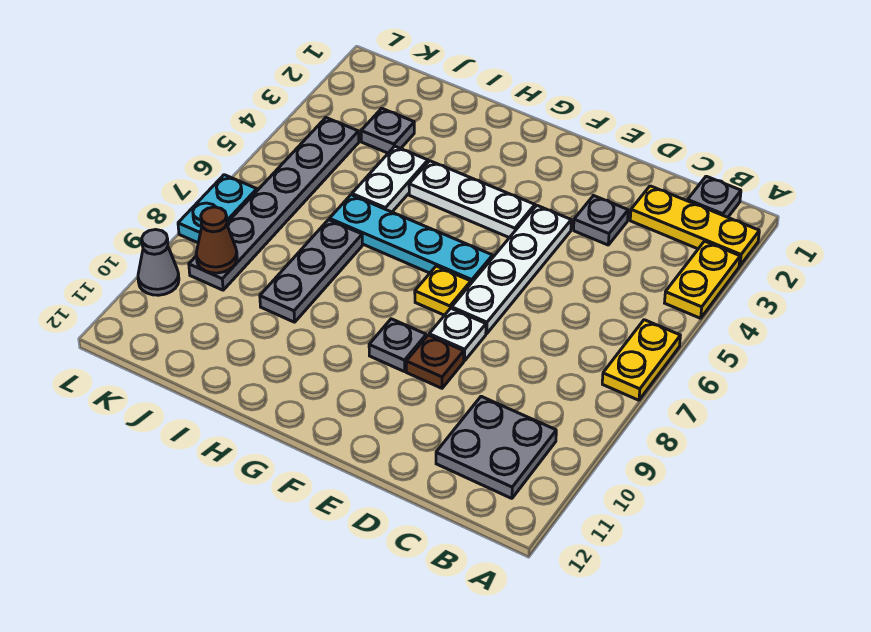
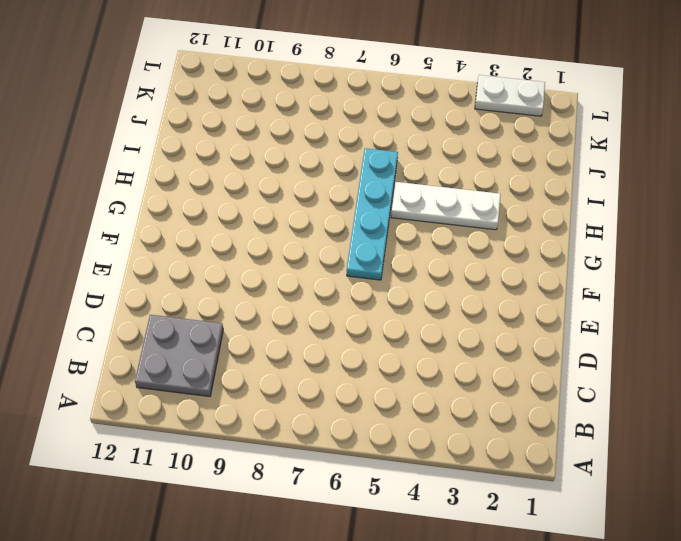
white 1x3 plate [391,182,501,230] -> white 1x3 plate turned to [409,161,535,238]
white 1x2 plate [475,75,545,116] -> white 1x2 plate moved to [352,146,428,212]
none -> yellow 1x3 plate [630,186,759,266]
none -> yellow 1x2 plate [665,241,740,318]
none -> yellow 1x2 plate [602,320,680,400]

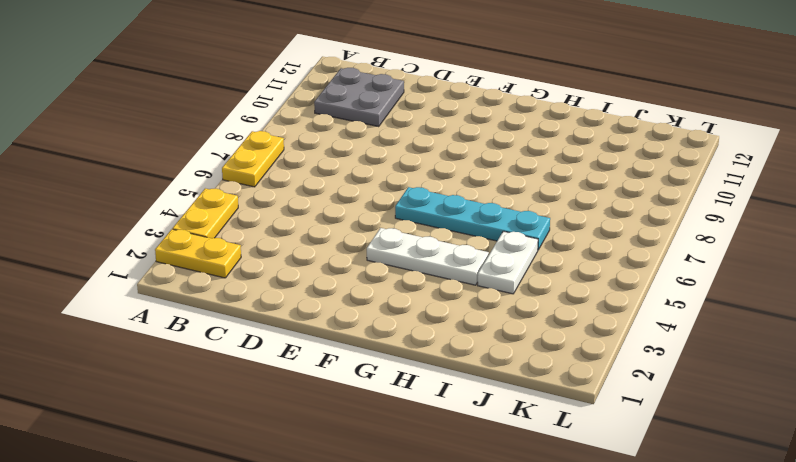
yellow 1x2 plate [155,229,241,278] -> yellow 1x3 plate [630,186,759,266]
none -> grey 1x1 plate [688,176,741,217]
none -> grey 1x1 plate [574,196,628,245]
none -> white 1x4 plate [452,205,571,334]

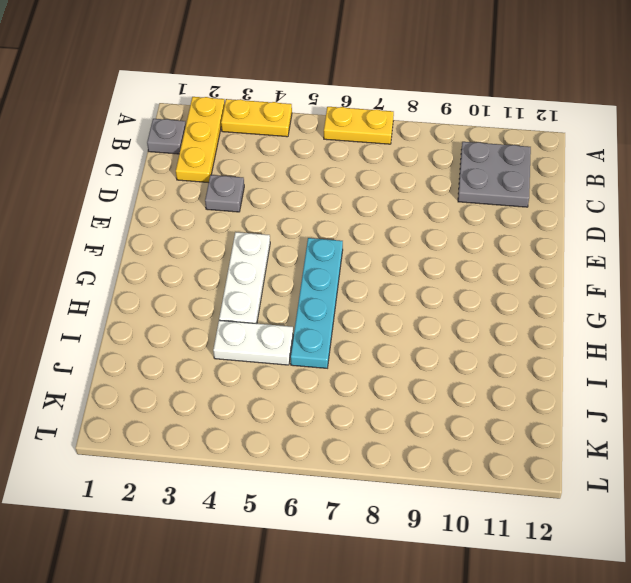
none -> white 1x4 plate [452,205,571,334]
none -> white 1x1 plate [429,308,486,361]
none -> brown 1x1 plate [406,335,464,388]

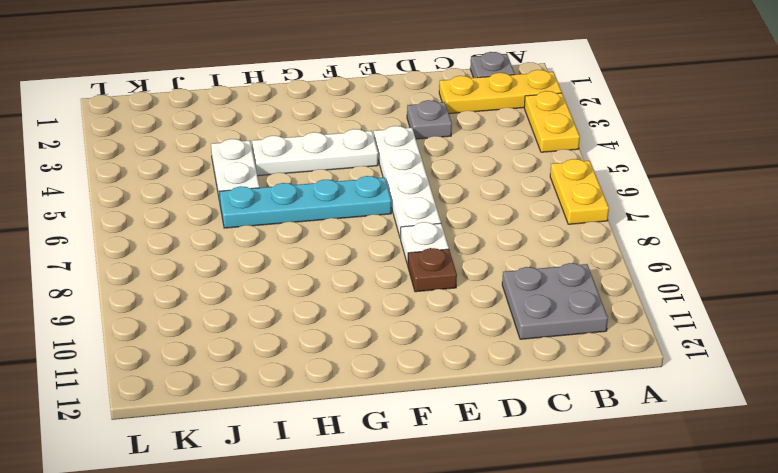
none -> yellow 1x1 plate [415,266,471,315]
none -> grey 1x1 plate [369,319,426,372]
none -> grey 1x3 plate [260,220,362,322]

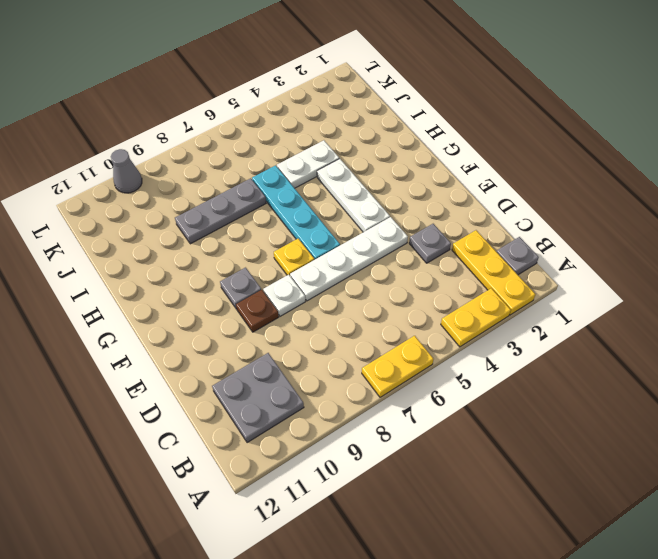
none -> grey 1x1 plate [361,108,414,153]
none -> grey 1x6 plate [189,118,359,290]
none -> cyan 1x2 plate [178,175,257,243]

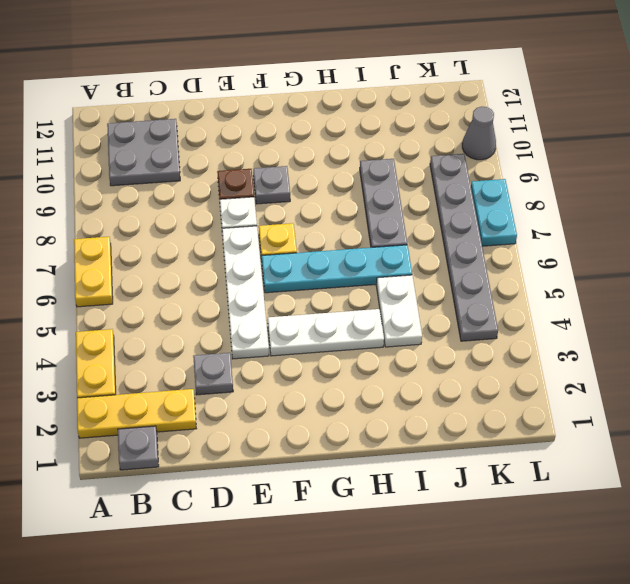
none -> grey 1x1 plate [361,108,414,153]
none -> brown 1x1 cone [196,207,237,273]

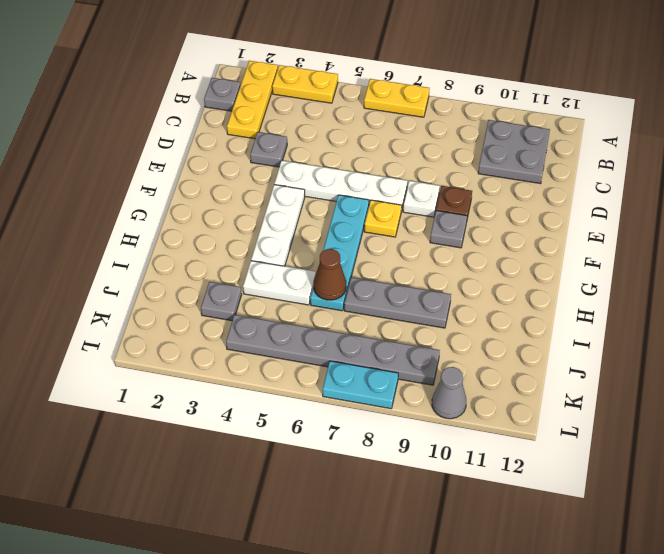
brown 1x1 cone [314,249,346,300] -> brown 1x1 cone moved to [196,207,237,273]

